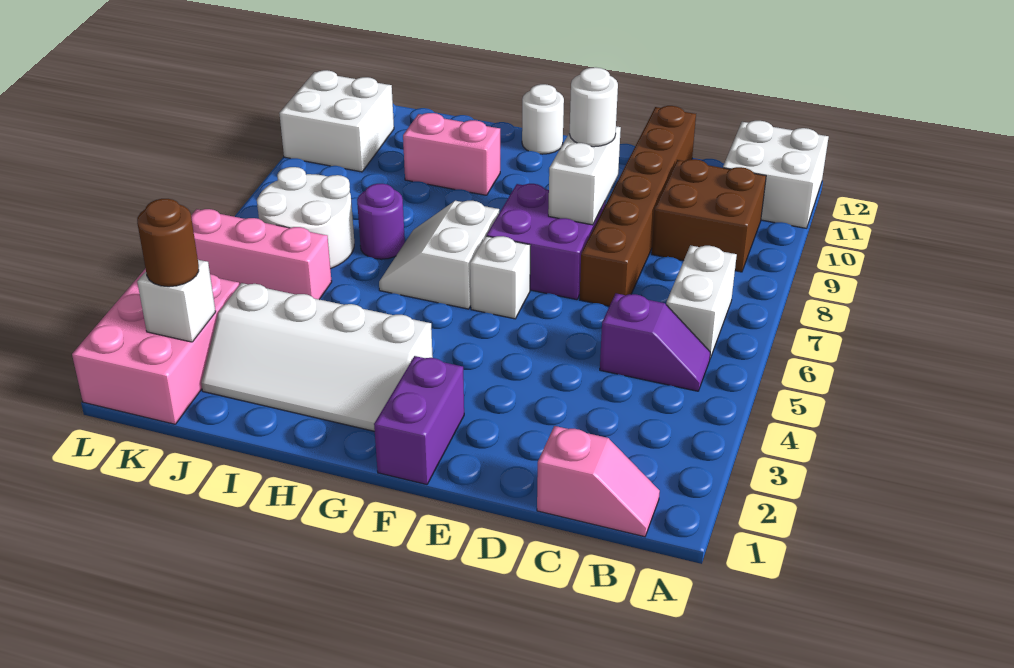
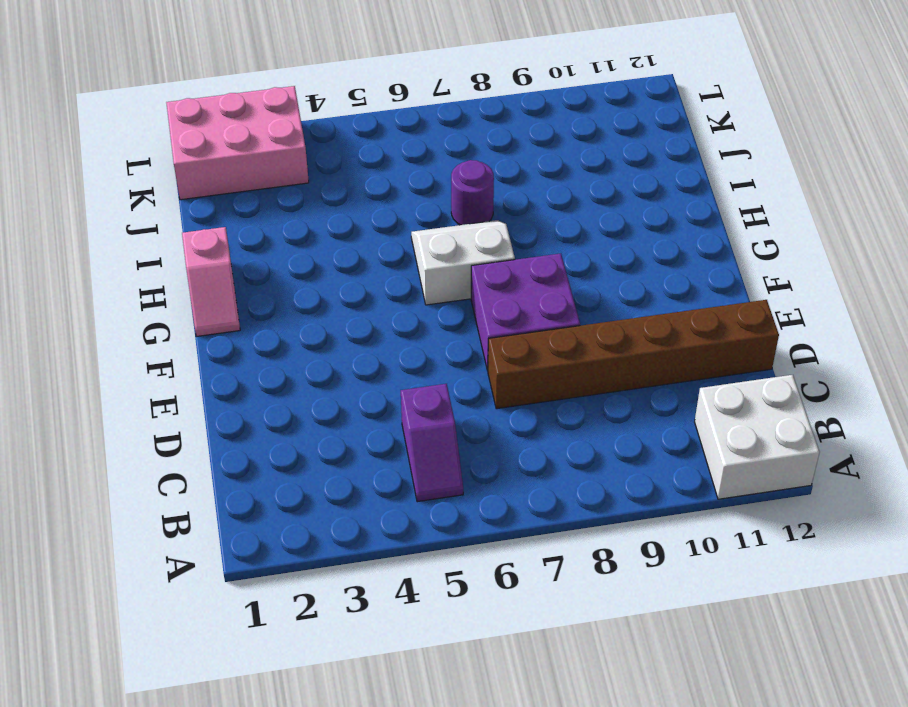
pink 1x2 slope [182,227,240,337] -> pink 1x2 slope moved to [537,426,660,537]
none -> white 1x2 brick [666,245,737,358]
none -> brown 2x2 brick [652,159,766,272]
none -> purple 1x2 brick [374,356,464,485]

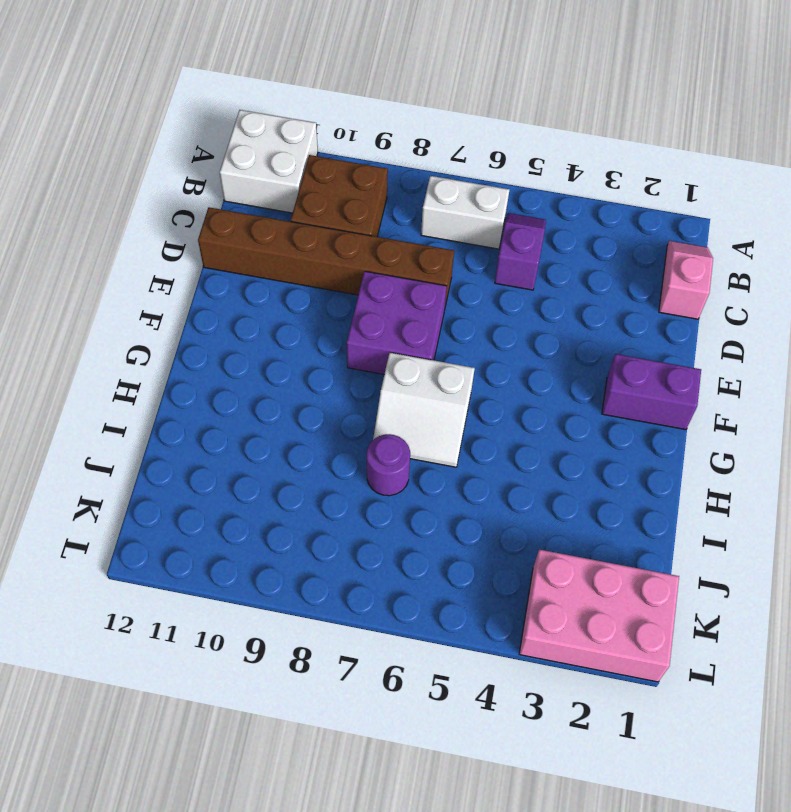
none -> white 1x1 brick [470,236,531,319]
none -> white 2x4 slope [201,283,433,431]
none -> white 1x1 round brick [522,84,564,154]

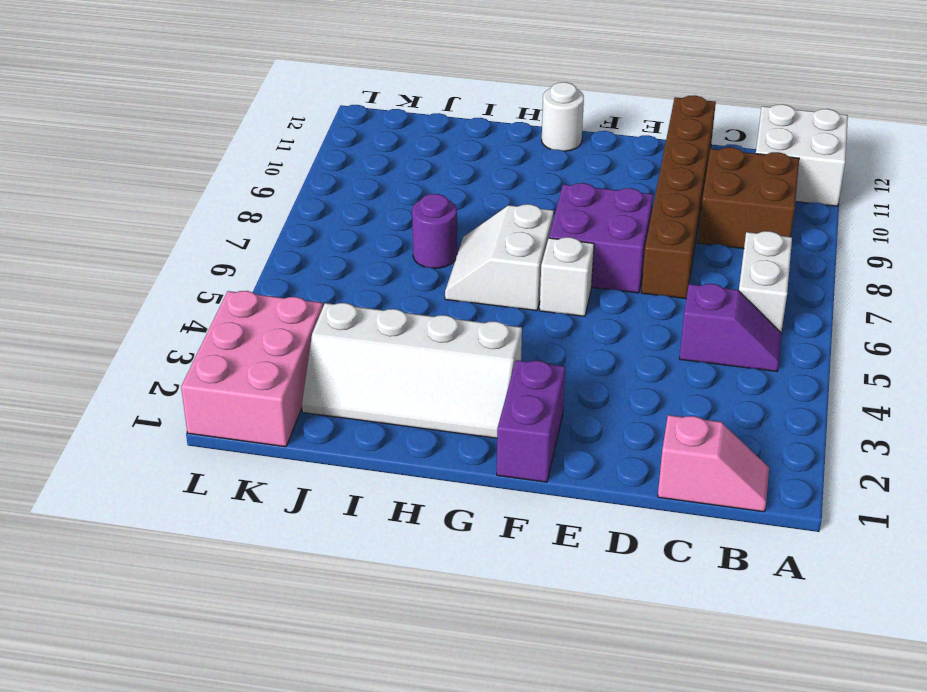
none -> pink 1x2 brick [403,113,500,195]
none -> pink 1x3 brick [191,209,332,299]
none -> white 2x2 round brick [257,167,354,269]

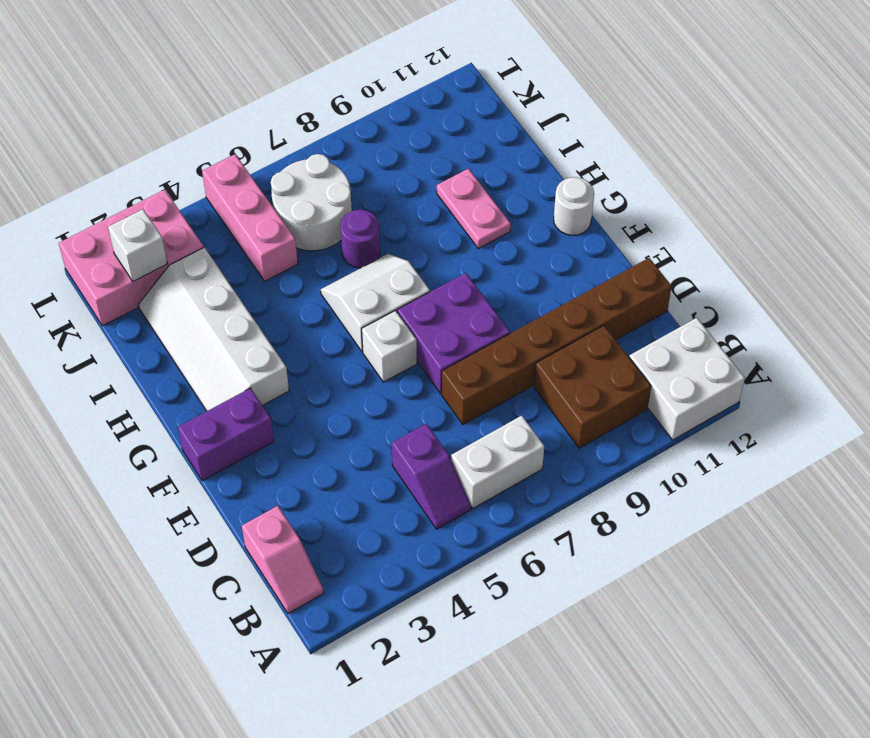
pink 1x2 plate [437,169,511,249] -> pink 1x2 brick [403,113,500,195]
none -> white 2x2 brick [279,70,394,172]
none -> white 1x2 brick [548,126,621,225]
none -> white 1x1 round brick [570,67,618,147]

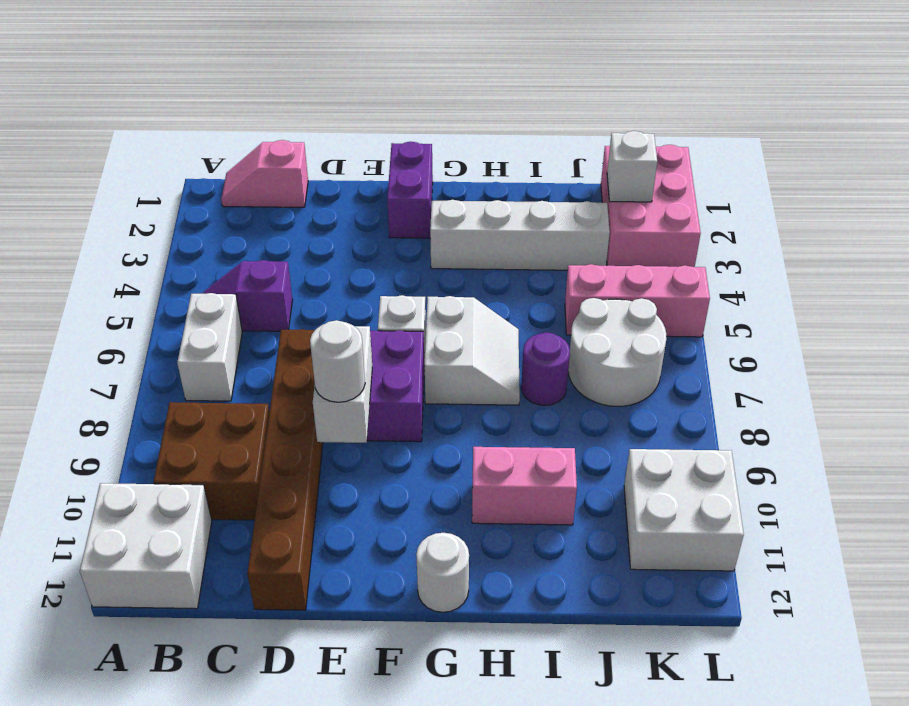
none -> brown 1x1 round brick [137,199,199,287]

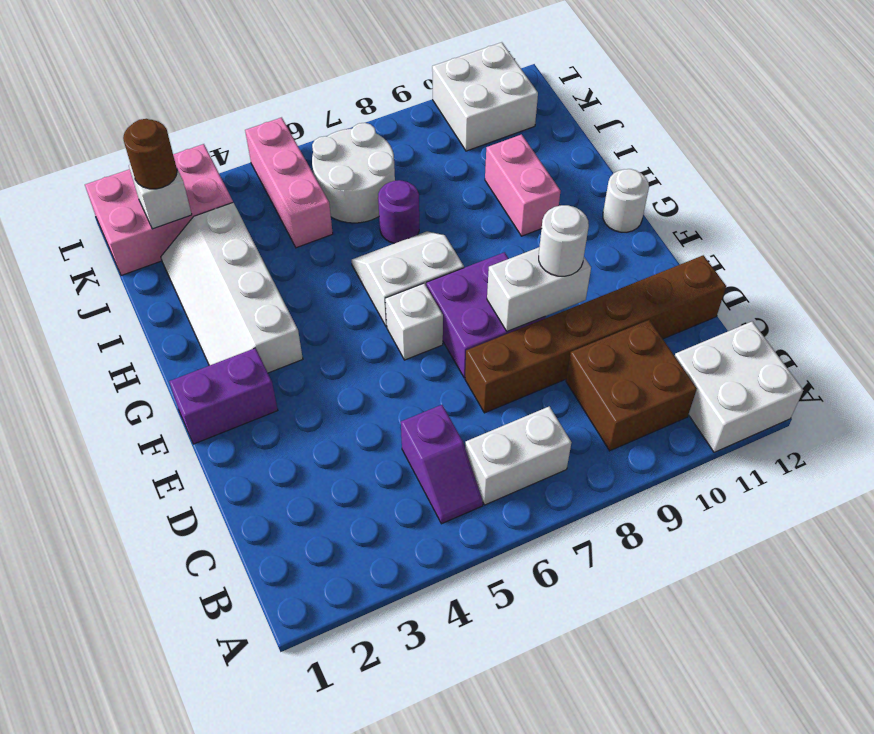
none -> pink 1x2 slope [537,426,660,537]

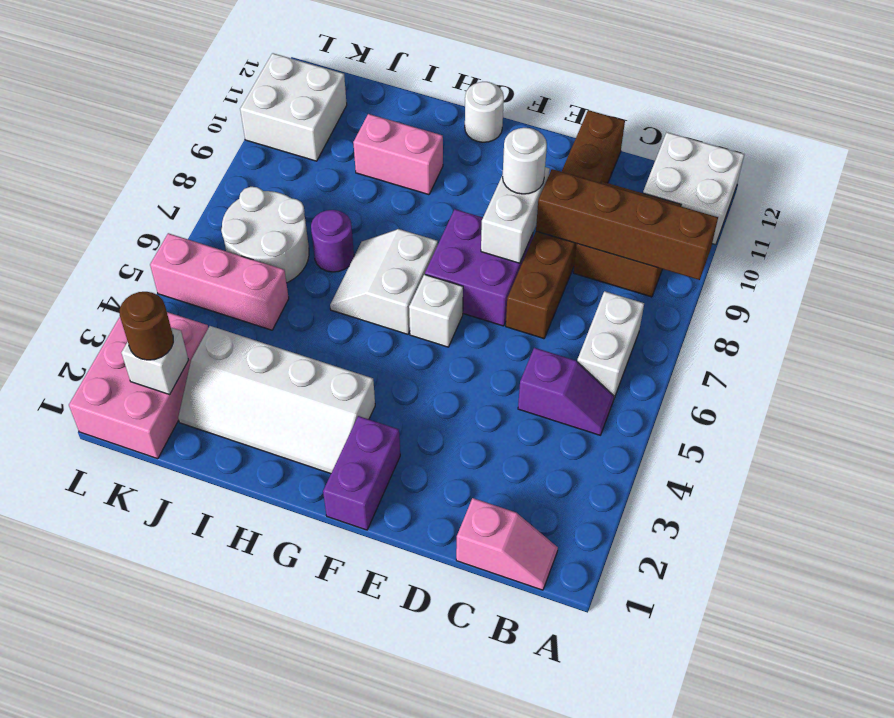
brown 1x4 brick [536,169,718,280] -> none

